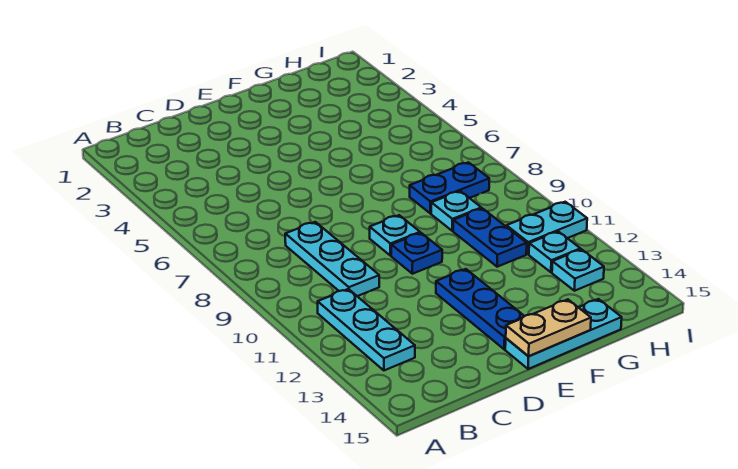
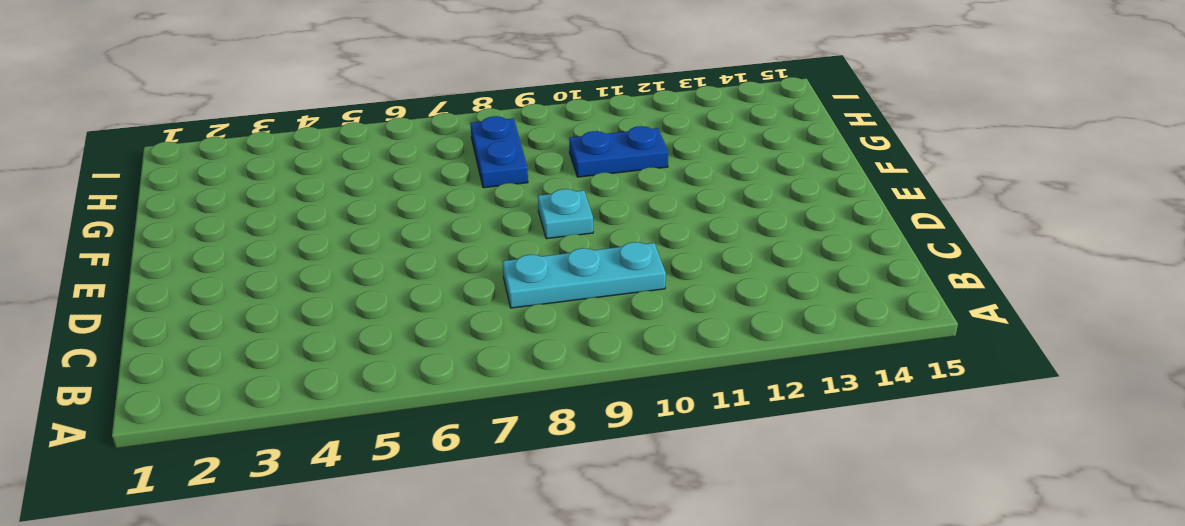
none -> cyan 1x3 plate [318,289,415,370]
none -> blue 1x1 plate [391,233,442,274]
none -> blue 1x3 plate [436,269,524,349]

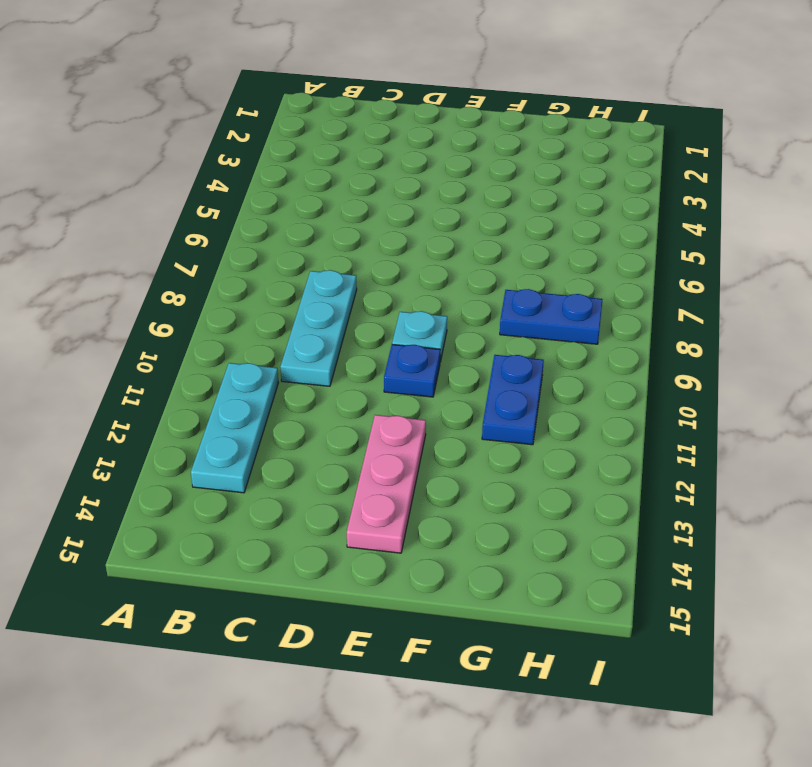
pink 1x3 plate [347,415,426,553] -> blue 1x3 plate [436,269,524,349]
none -> cyan 1x3 plate [505,299,622,369]
none -> cyan 1x1 plate [431,191,481,231]
none -> cyan 1x2 plate [506,202,587,254]

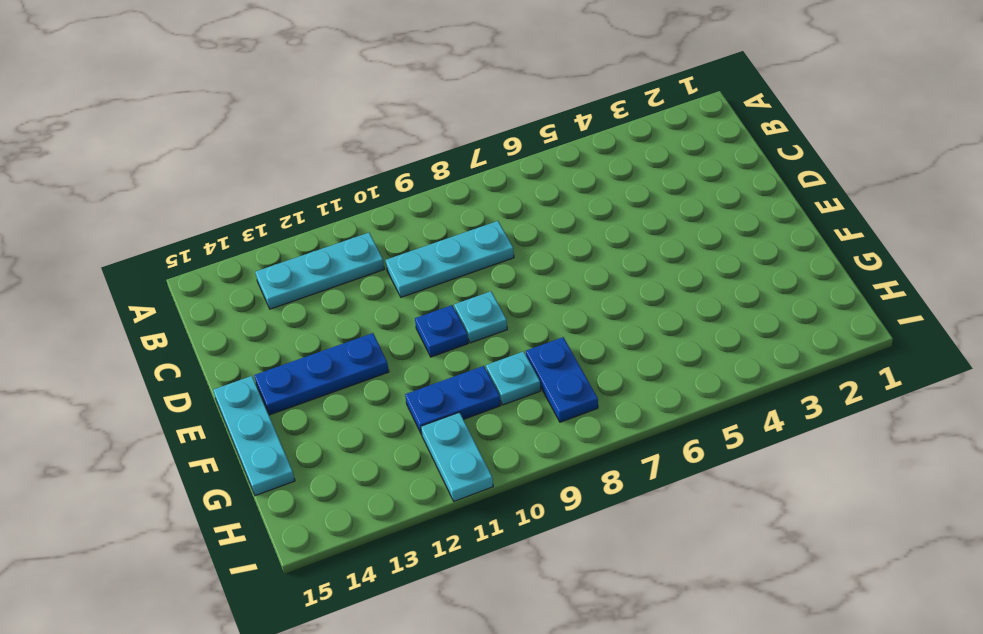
none -> cyan 1x1 plate [529,231,580,272]
none -> cyan 1x1 plate [552,249,604,291]
none -> tan 1x2 plate [506,299,591,356]

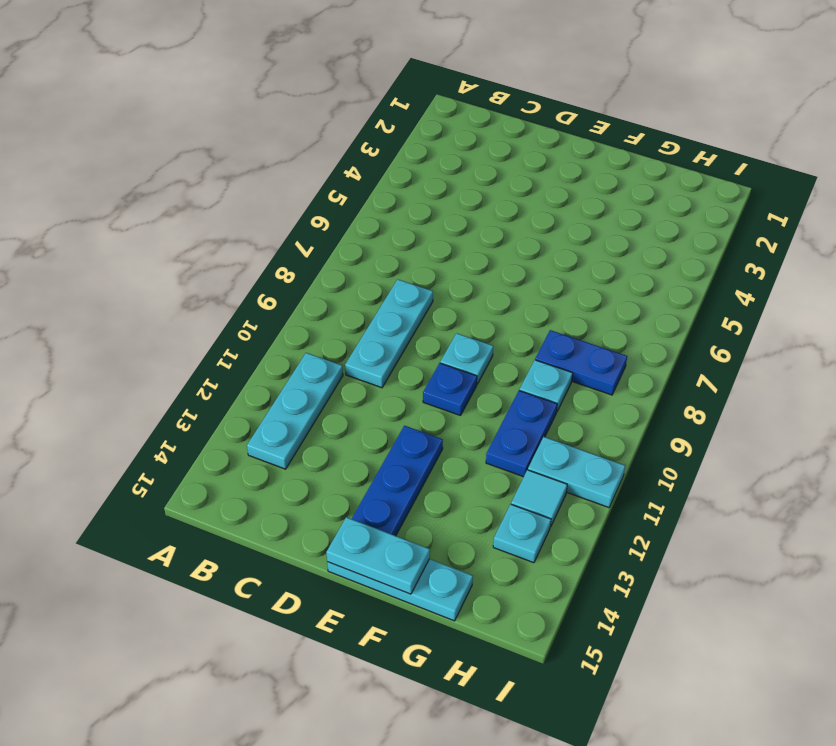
cyan 1x2 plate [326,517,430,594] -> tan 1x2 plate [506,299,591,356]
cyan 1x1 tile [511,470,567,527] -> cyan 1x1 plate [529,231,580,272]

